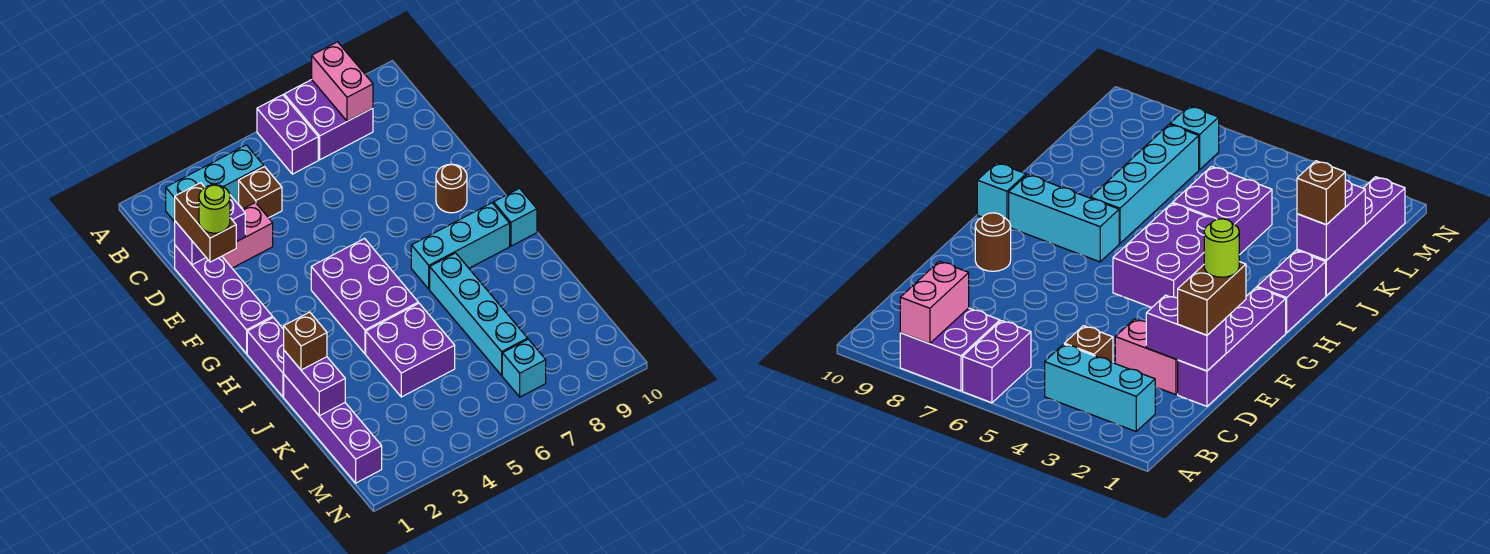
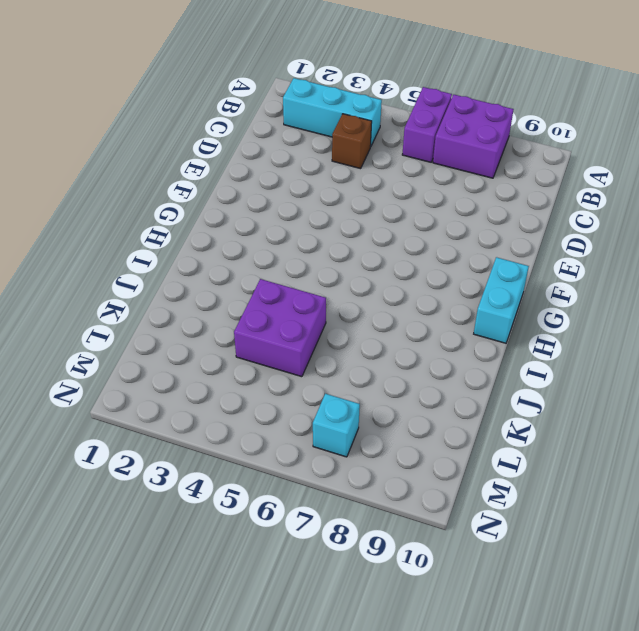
cyan 1x2 brick [474,257,529,343] -> cyan 1x1 brick [494,188,537,246]
none -> purple 1x4 brick [175,246,273,354]
none -> pink 1x2 brick [222,203,273,268]
none -> brown 1x1 round brick [436,164,467,213]

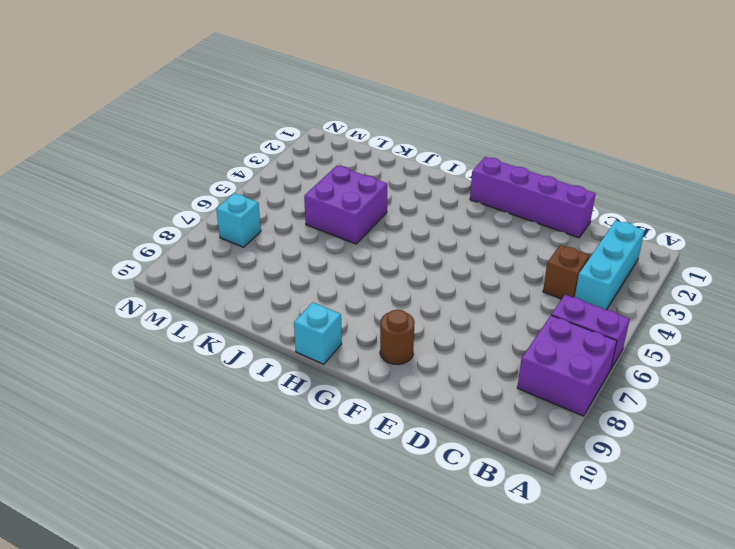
none -> pink 1x2 brick [222,203,273,268]
none -> purple 2x3 brick [311,239,418,354]
none -> purple 1x2 brick [247,317,284,397]

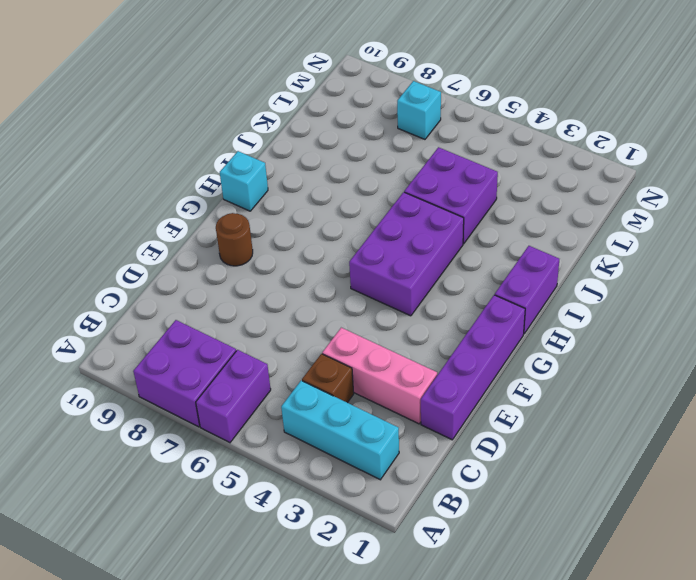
pink 1x3 brick [322,328,437,424] -> pink 1x2 brick [222,203,273,268]
none -> cyan 1x3 brick [411,203,510,289]
none -> cyan 1x4 brick [430,253,528,375]
none -> purple 1x4 brick [284,375,382,483]

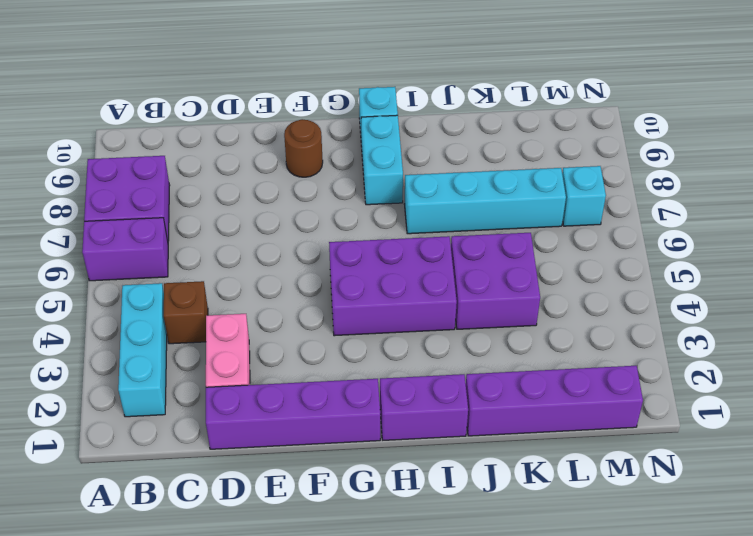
cyan 1x2 brick [361,115,403,205] -> cyan 1x3 brick [411,203,510,289]
none -> pink 1x2 brick [312,42,373,121]
none -> purple 1x2 brick [175,195,245,265]
none -> purple 1x2 brick [284,351,345,416]

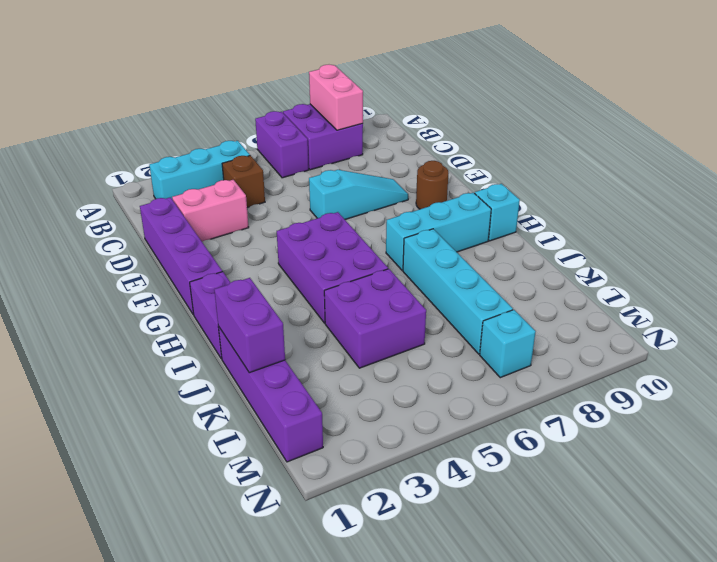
cyan 1x3 slope [309,170,408,220] -> none
none -> purple 1x2 brick [175,195,245,265]
none -> brown 1x2 brick [175,183,236,262]
none -> brown 1x1 brick [284,312,327,370]

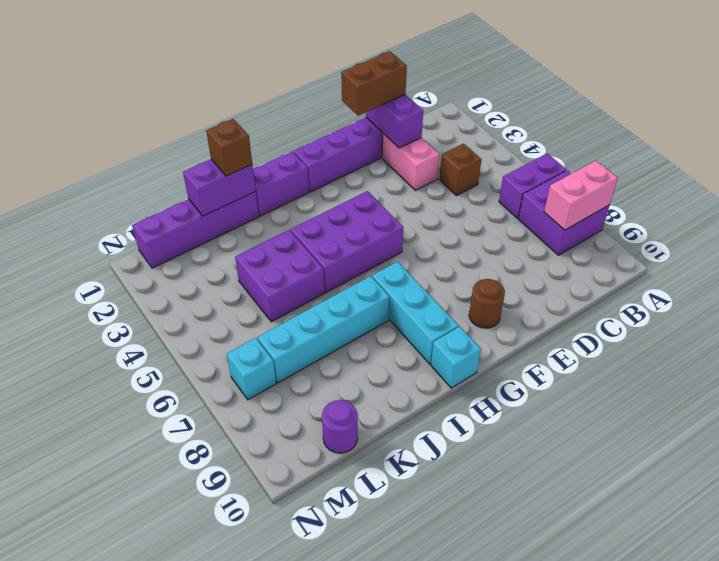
purple 1x1 round brick [322,400,358,453] -> none
none -> cyan 1x3 brick [166,145,264,222]
none -> lime 1x1 round brick [199,185,230,233]

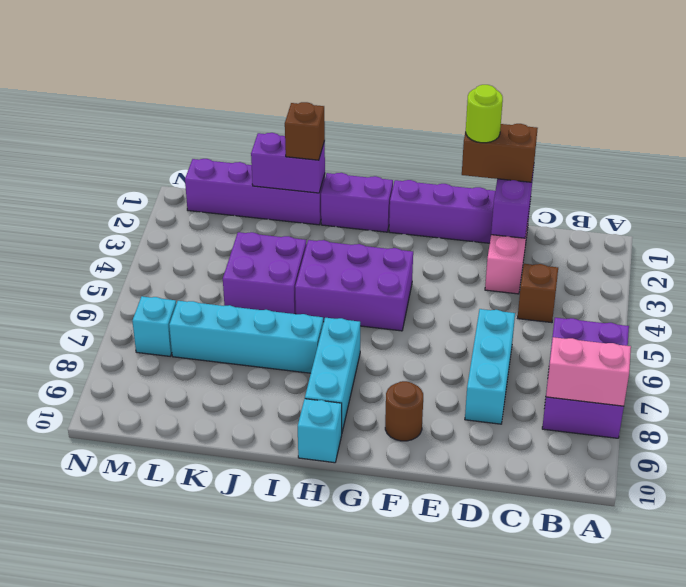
cyan 1x3 brick [465,309,515,424] -> cyan 1x3 brick moved to [166,145,264,222]

